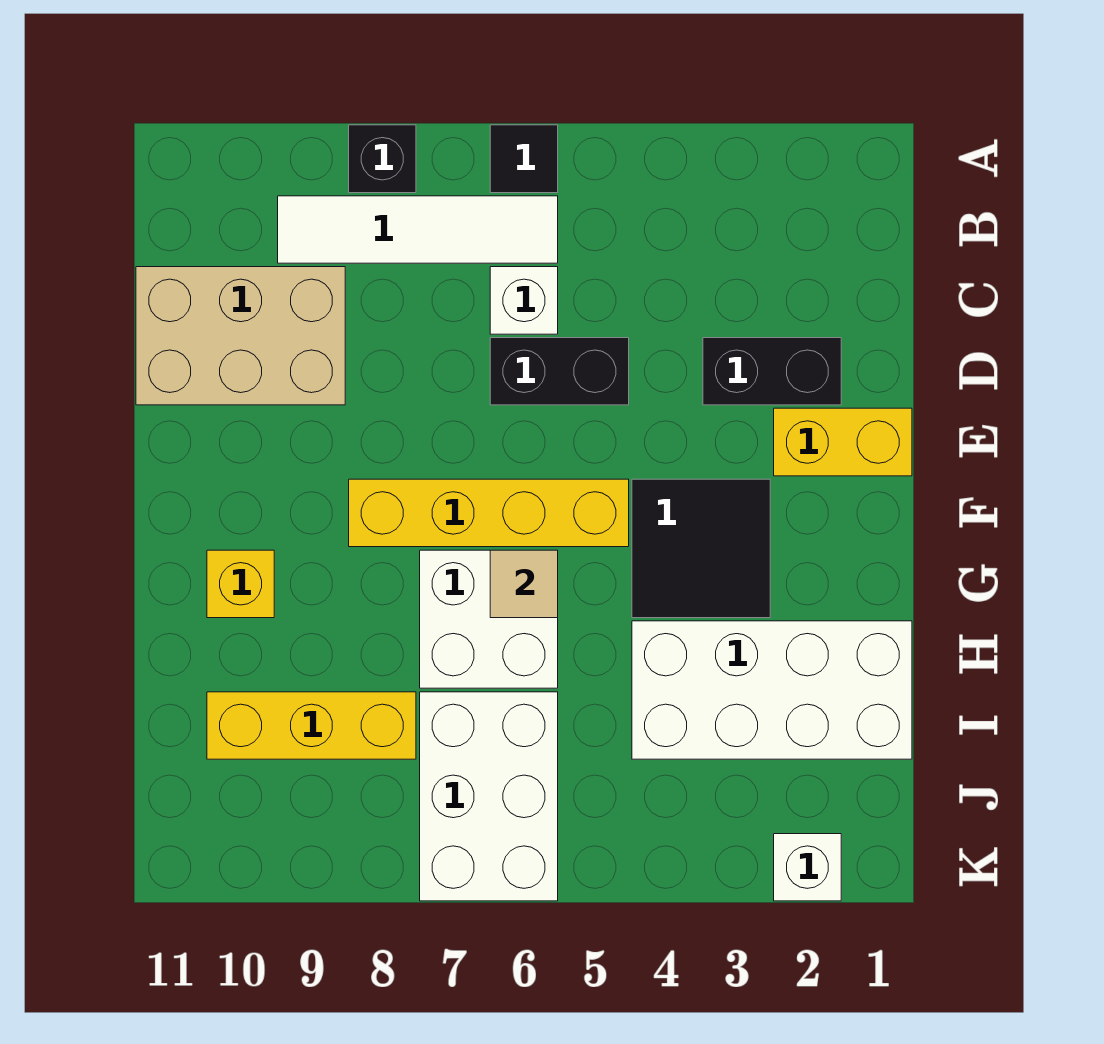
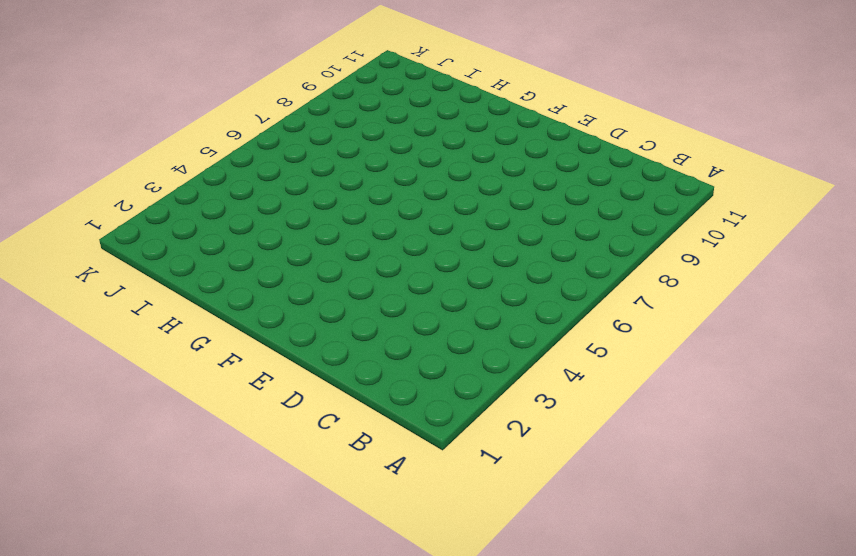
none -> black 1x1 tile [490,125,558,193]
none -> black 1x1 brick [349,125,416,193]
none -> white 1x4 tile [278,196,558,263]

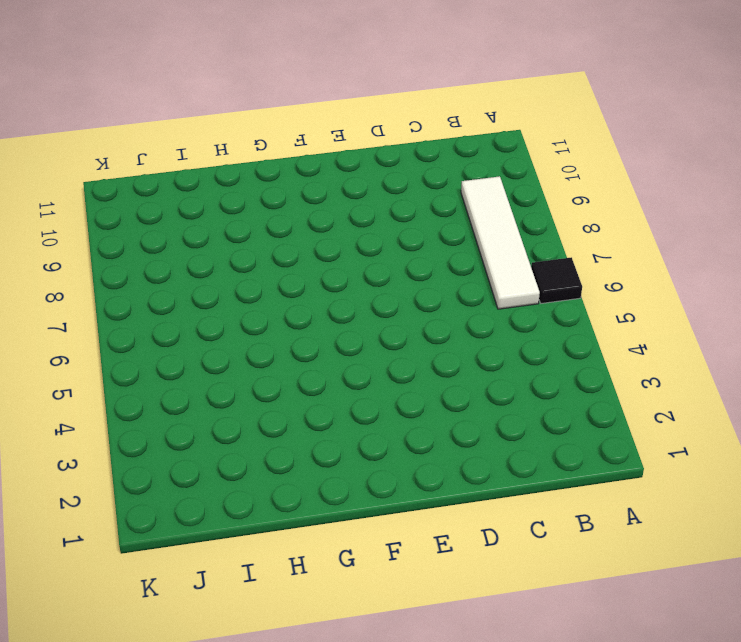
none -> black 1x1 brick [349,125,416,193]
none -> white 1x1 brick [490,267,558,334]
none -> tan 2x3 brick [136,267,345,405]

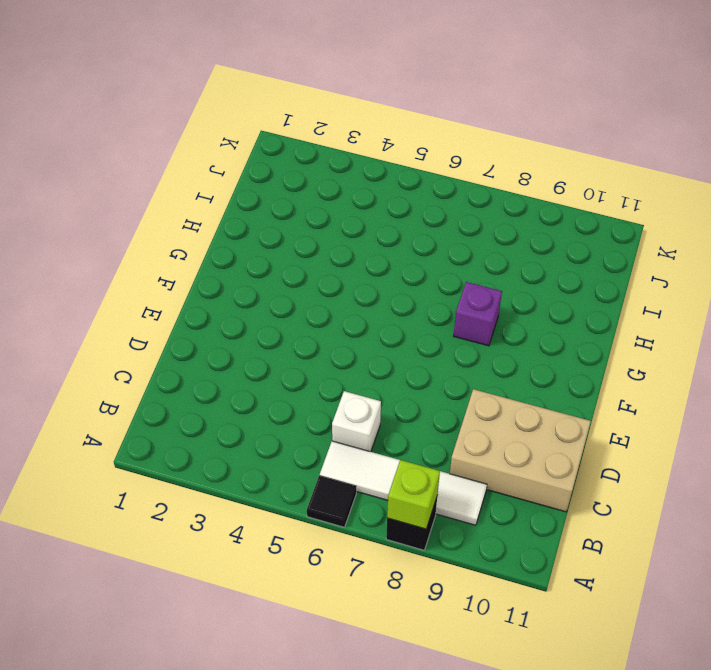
lime 1x1 brick [387,460,440,529] -> none
purple 1x1 brick [454,282,502,346] -> none
none -> black 1x2 brick [703,338,841,405]
none -> black 1x2 brick [490,338,629,405]
none -> yellow 1x2 brick [774,408,912,476]

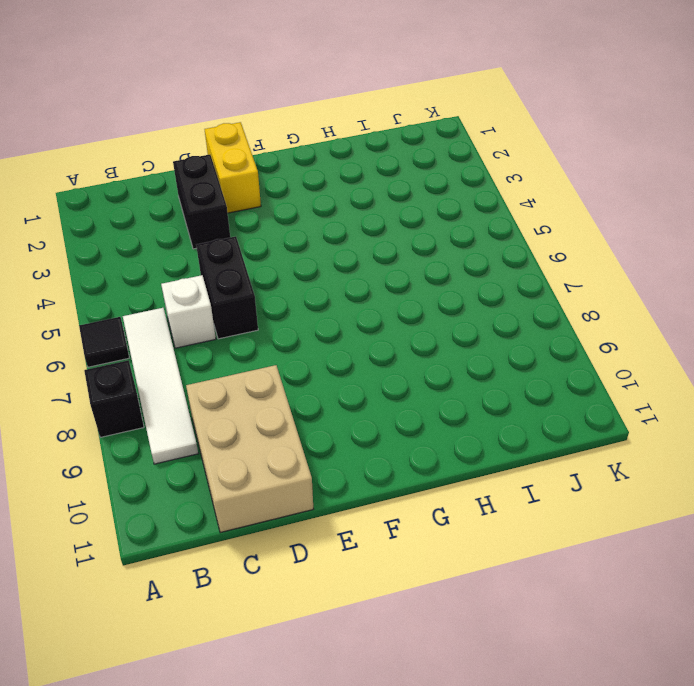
none -> black 2x2 tile [632,479,770,618]
none -> yellow 1x4 brick [349,479,629,547]
none -> white 2x2 brick [420,550,558,688]

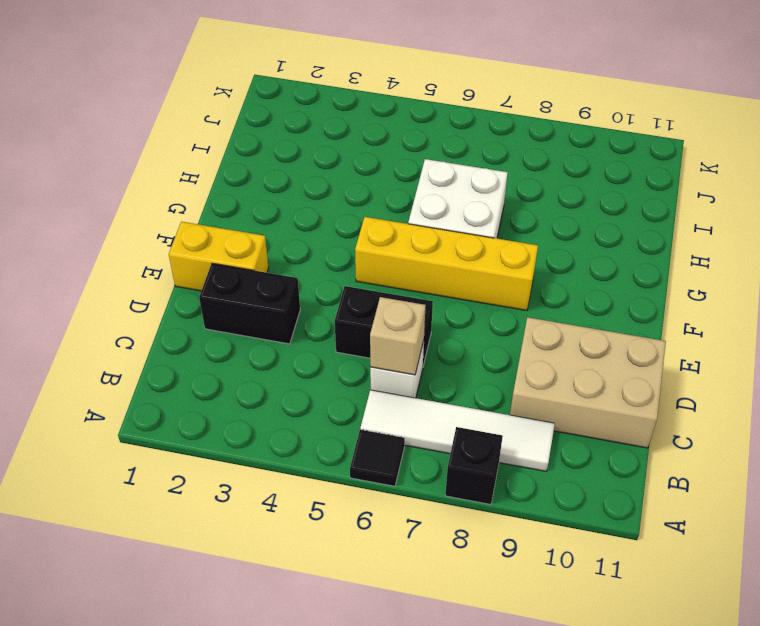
tan 1x1 brick [370,297,426,375] -> none
none -> black 2x2 tile [632,479,770,618]
none -> yellow 1x1 brick [207,550,274,618]
none -> white 2x4 brick [632,621,912,759]

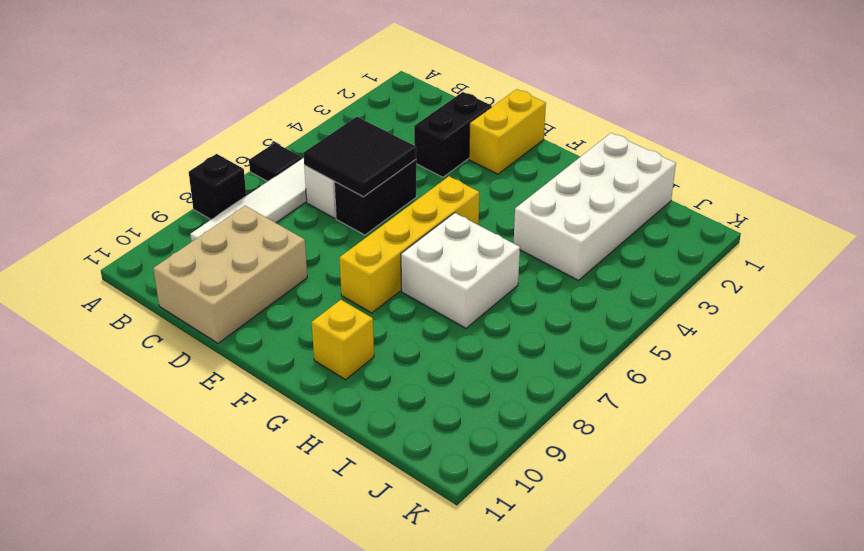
black 2x2 tile [303,117,416,197] -> black 2x2 tile moved to [632,479,770,618]
none -> white 2x3 brick [420,692,558,901]
none -> yellow 1x3 brick [207,692,416,759]
none -> white 1x1 brick [774,834,841,901]

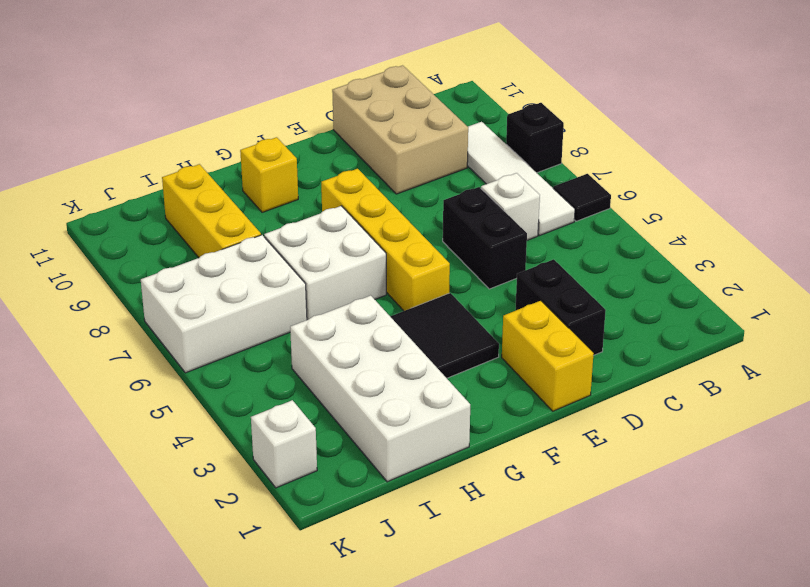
none -> tan 1x1 tile [490,550,558,618]

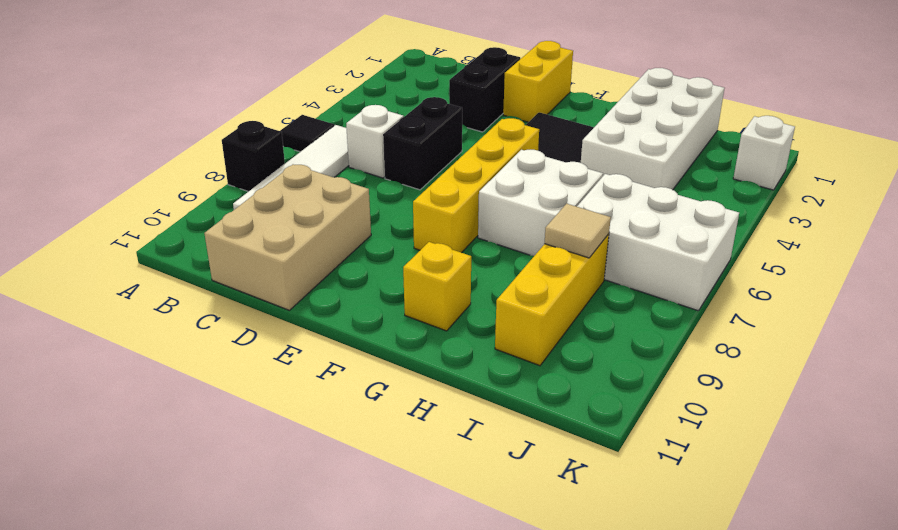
tan 1x1 tile [545,204,611,258] -> tan 1x1 tile moved to [490,550,558,618]

